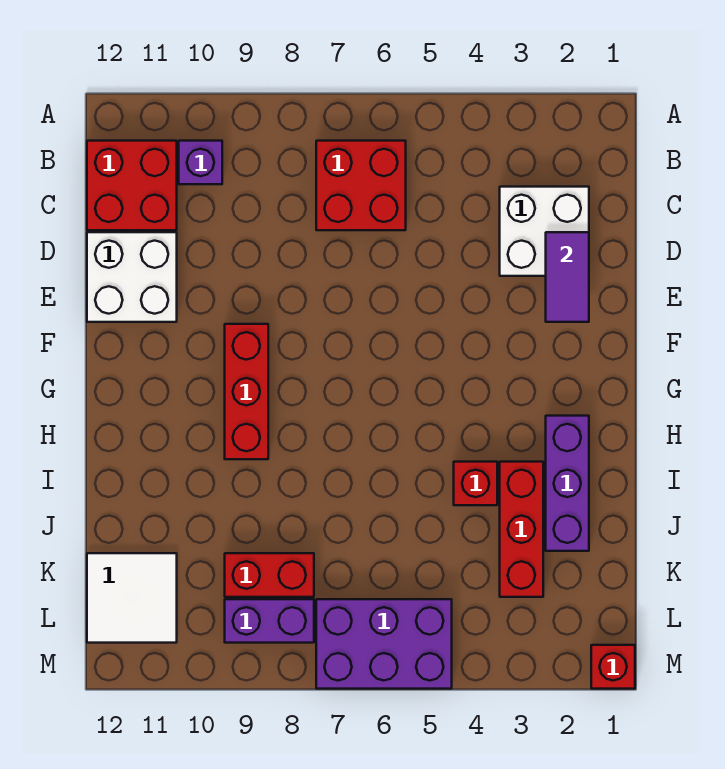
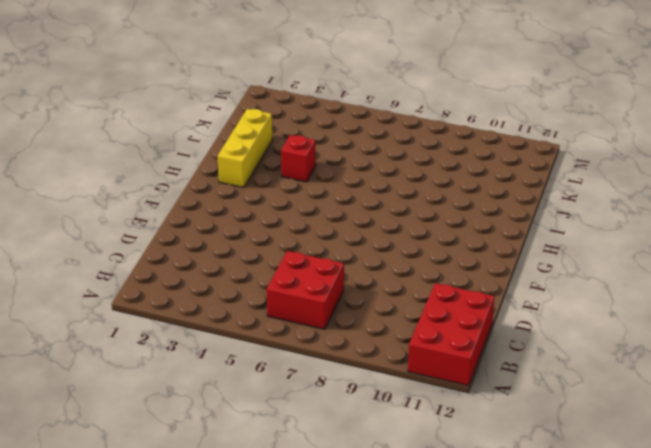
red 2x3 brick [408,283,494,386] -> red 2x2 brick [87,141,177,230]
yellow 1x3 brick [218,109,272,188] -> purple 1x3 brick [546,416,589,551]
none -> purple 1x1 brick [179,141,222,184]
none -> white 2x2 brick [500,187,589,276]
none -> white 2x2 brick [87,232,177,322]

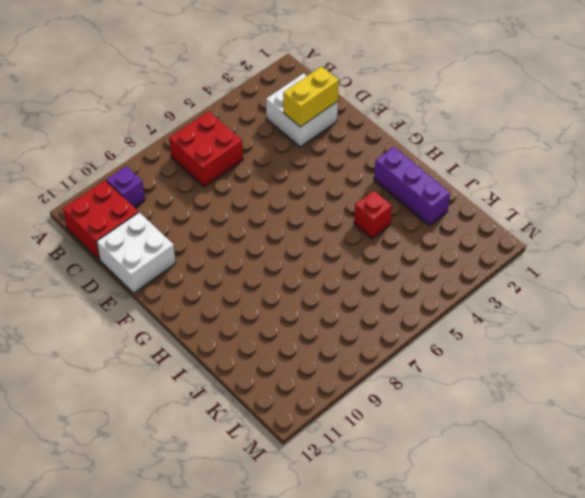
yellow 1x2 brick [283,66,339,127] -> purple 1x2 tile [546,232,589,322]
none -> red 1x3 brick [225,324,268,459]
none -> red 1x3 brick [500,462,543,597]
none -> red 1x2 brick [225,553,314,597]

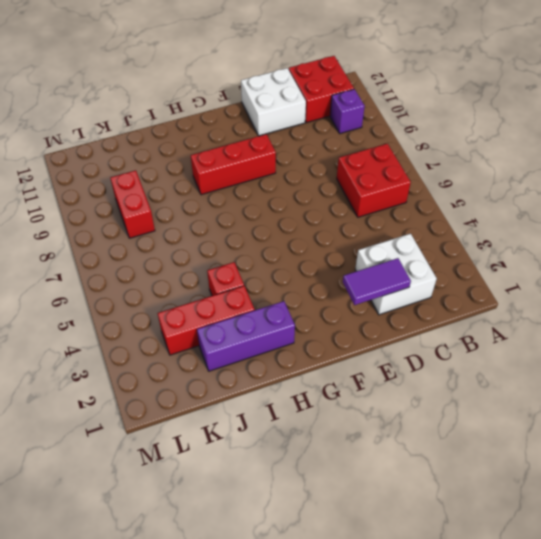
none -> white 2x2 tile [87,553,177,643]
none -> purple 2x3 brick [316,599,452,689]
none -> purple 1x2 brick [225,599,314,643]

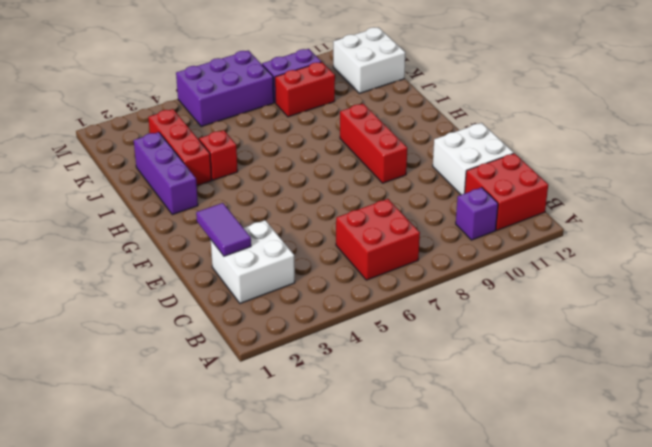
white 2x2 brick [333,27,405,93] -> white 2x2 tile [87,553,177,643]
none -> red 1x1 brick [591,645,635,689]

